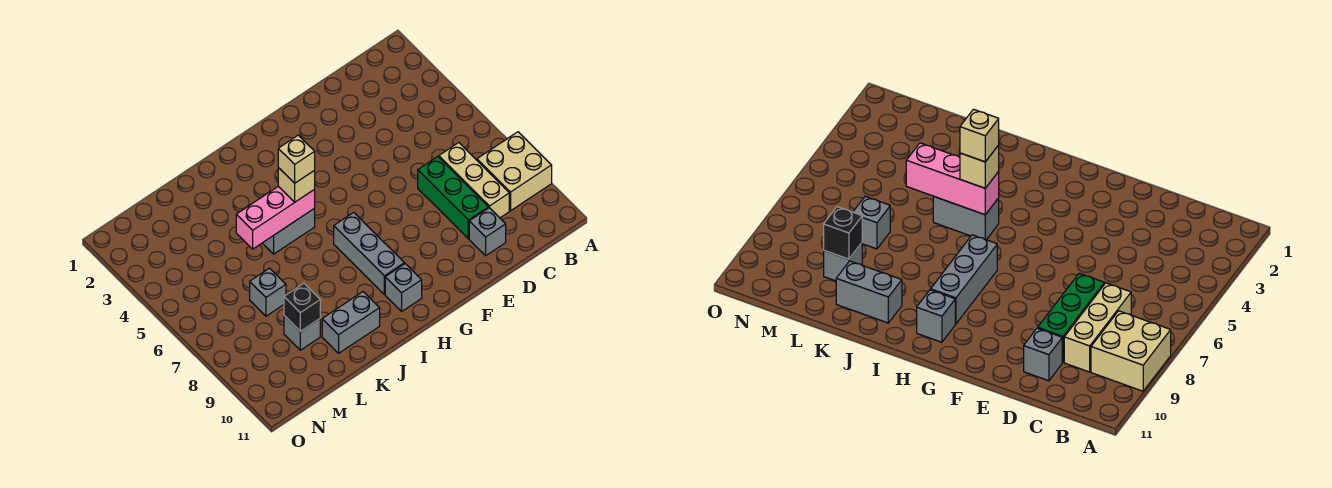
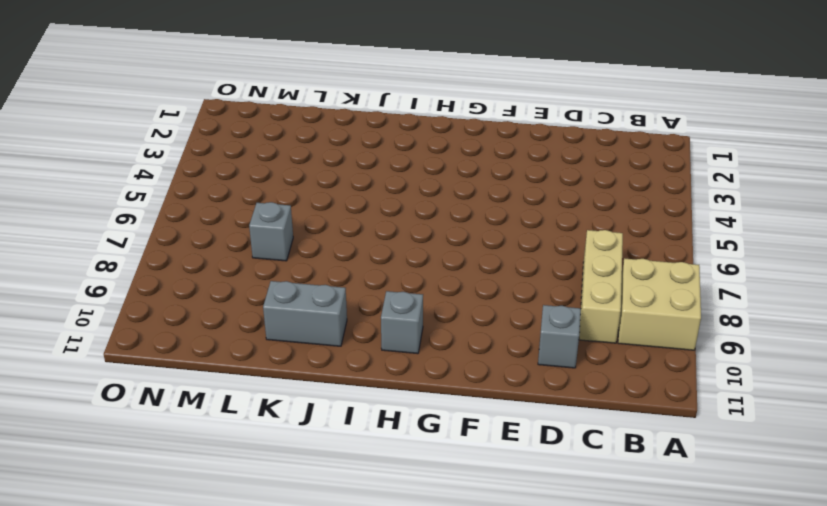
none -> green 1x3 brick [418,157,488,239]
none -> grey 1x3 brick [334,212,404,294]
none -> grey 1x2 brick [263,208,315,254]

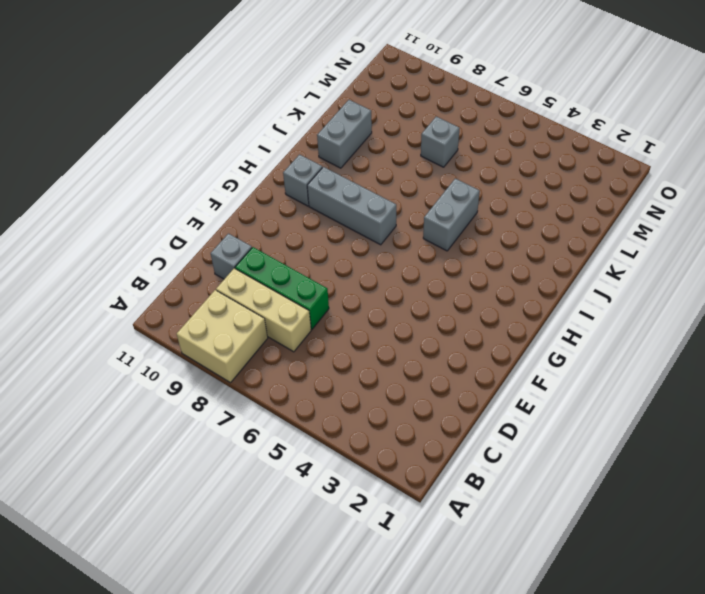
none -> grey 1x1 brick [284,316,320,350]
none -> pink 1x3 brick [236,186,315,249]
none -> black 1x1 brick [284,284,320,331]

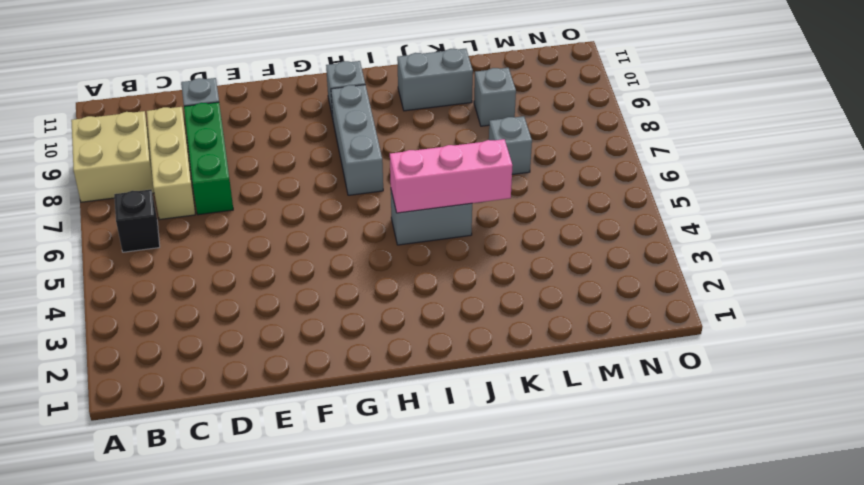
black 1x1 brick [114,189,160,252] -> black 1x1 brick moved to [284,284,320,331]
none -> tan 1x1 brick [278,168,315,202]
none -> tan 1x1 brick [278,135,315,183]

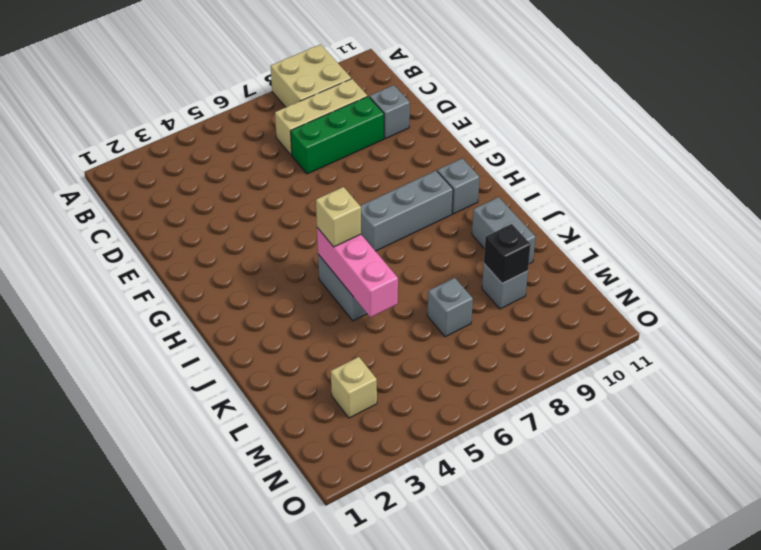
tan 1x1 brick [331,357,377,418] -> tan 1x1 brick moved to [278,135,315,183]

